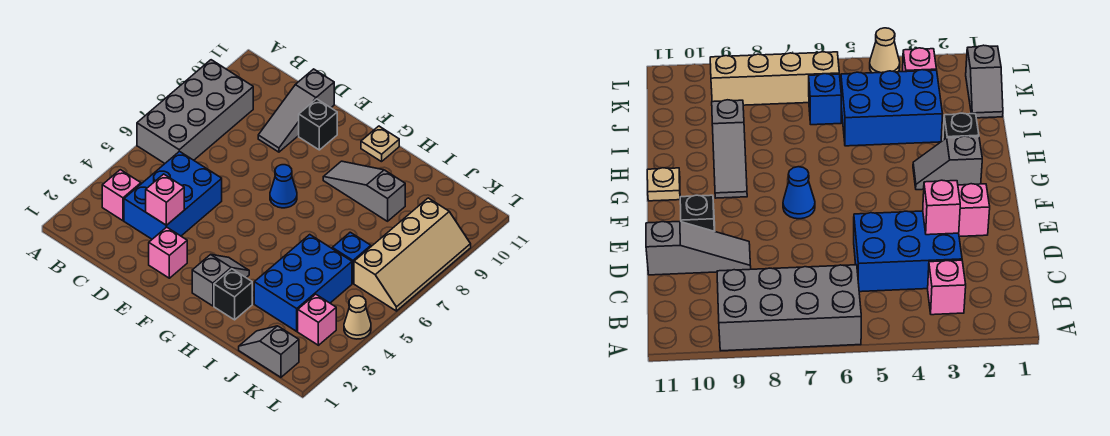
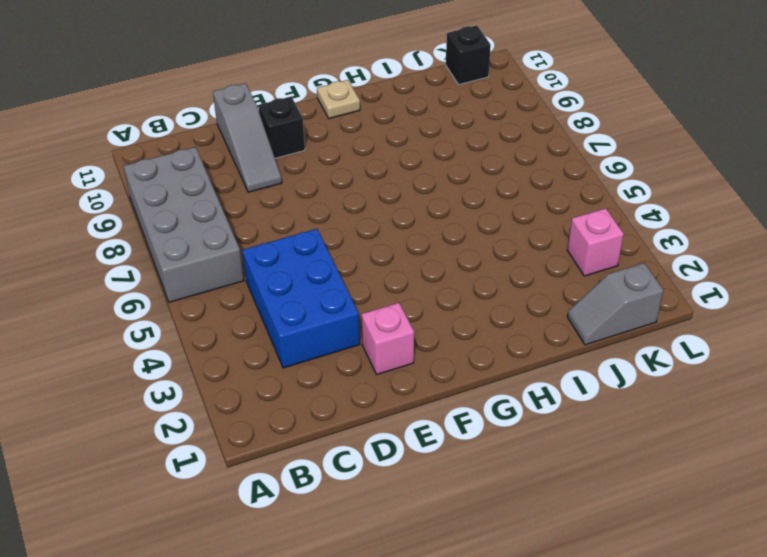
black 1x1 brick [446,25,491,85] -> black 1x1 brick moved to [214,269,252,320]
none -> pink 1x1 brick [102,170,141,221]
none -> blue 1x1 cone [270,165,297,208]
none -> grey 1x2 slope [192,254,249,306]

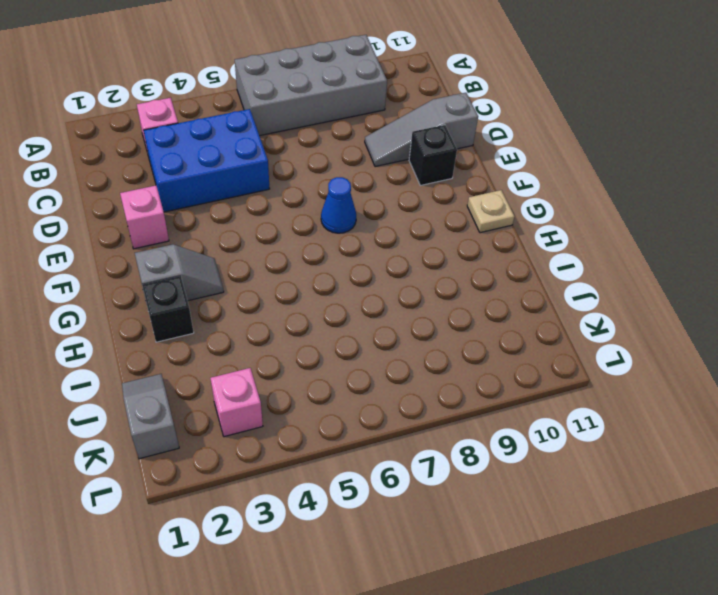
none -> grey 1x3 slope [323,161,405,221]
none -> blue 2x3 brick [254,235,352,331]
none -> blue 1x1 brick [332,232,371,283]

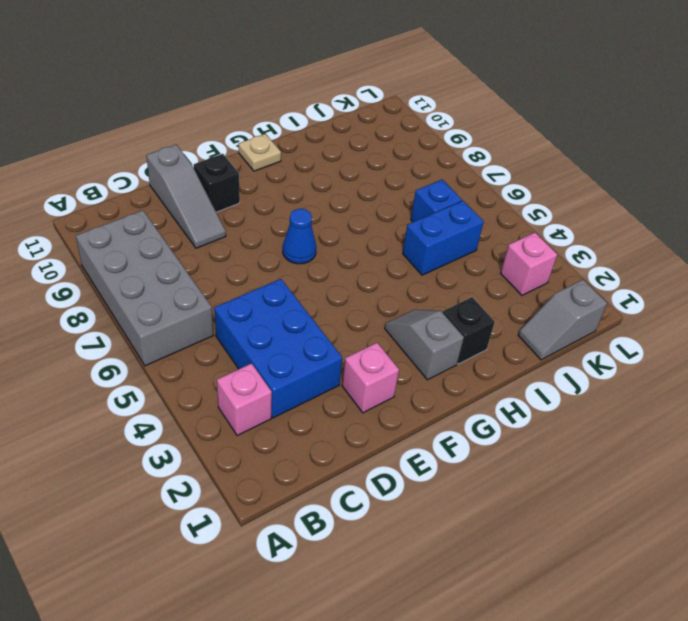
blue 1x2 brick [403,201,484,275] -> blue 2x3 brick [254,235,352,331]
none -> grey 1x3 slope [323,161,405,221]
none -> tan 2x4 slope [354,198,471,311]
none -> tan 1x1 cone [344,296,371,339]

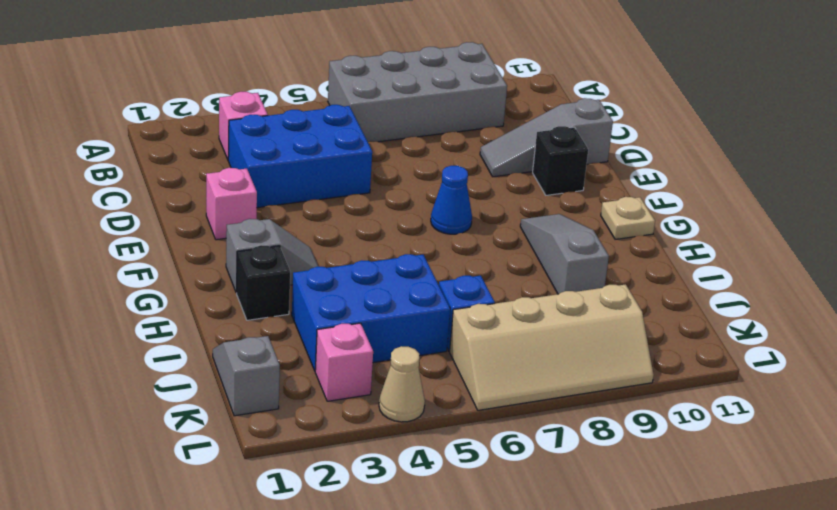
none -> pink 1x1 brick [146,174,184,225]

